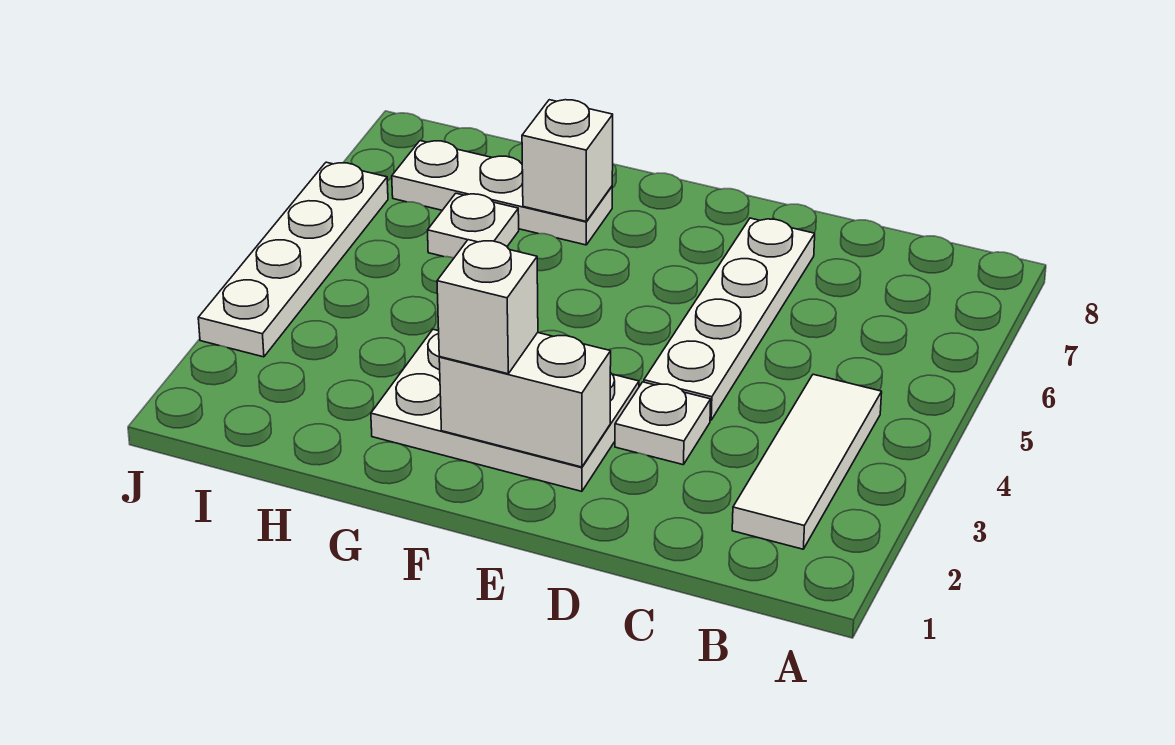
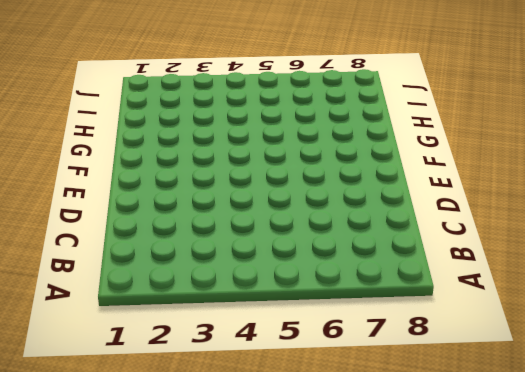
none -> white 1x3 tile [732,374,882,549]
none -> white 1x1 plate [615,382,711,465]

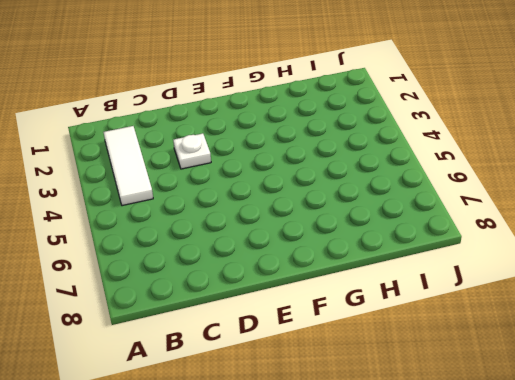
none -> white 1x4 plate [644,218,815,420]
none -> white 2x3 plate [371,329,639,491]

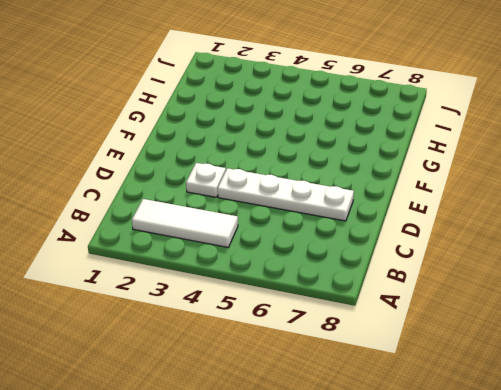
none -> white 2x3 plate [371,329,639,491]
none -> white 1x3 plate [392,141,612,245]

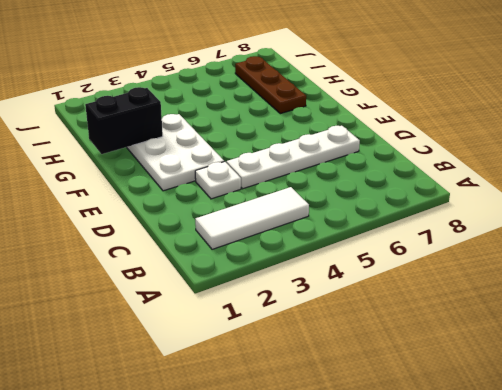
black 1x2 brick [85,87,163,154] -> none
brown 1x3 plate [235,56,306,114] -> white 1x3 plate [392,141,612,245]
none -> white 1x1 plate [428,193,519,258]
none -> white 1x4 plate [198,162,388,357]

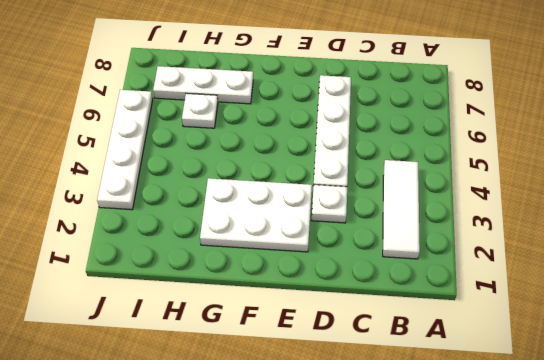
none -> white 1x2 brick [439,333,611,467]
none -> white 1x1 brick [522,100,613,221]

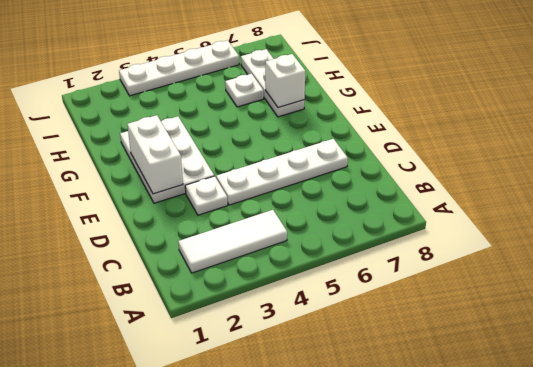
none -> white 1x1 brick [437,240,538,374]

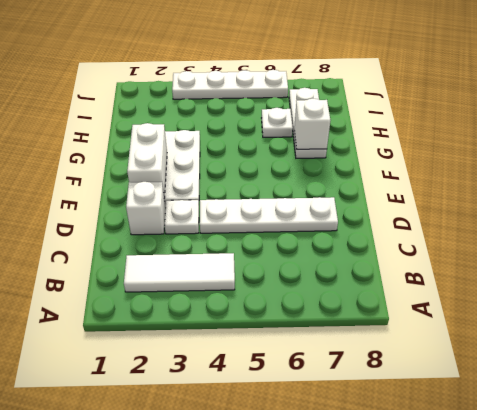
white 1x1 brick [126,182,165,235] -> white 1x1 brick moved to [437,240,538,374]

